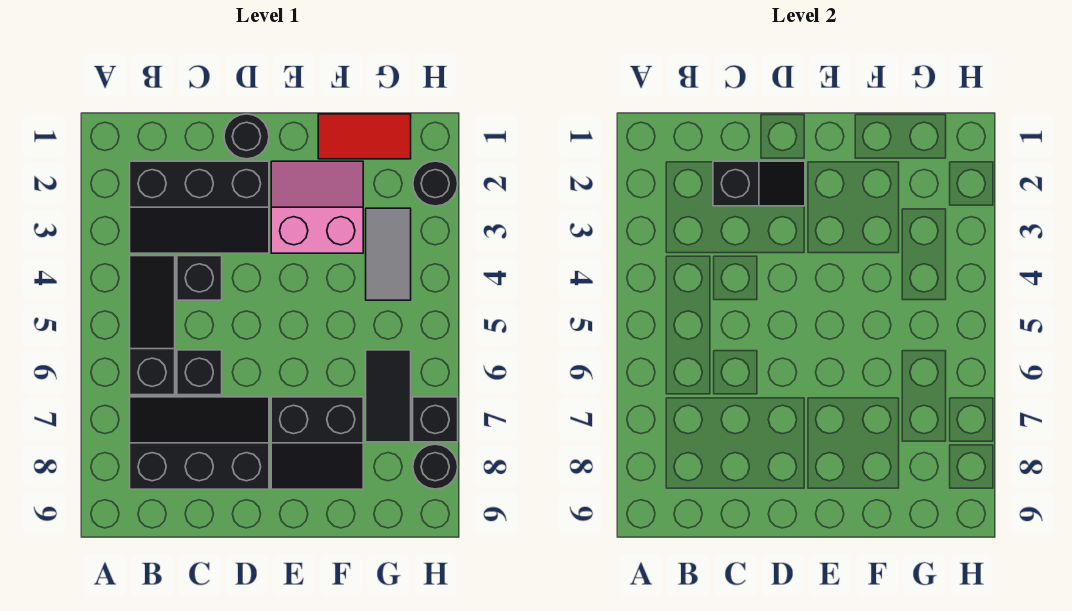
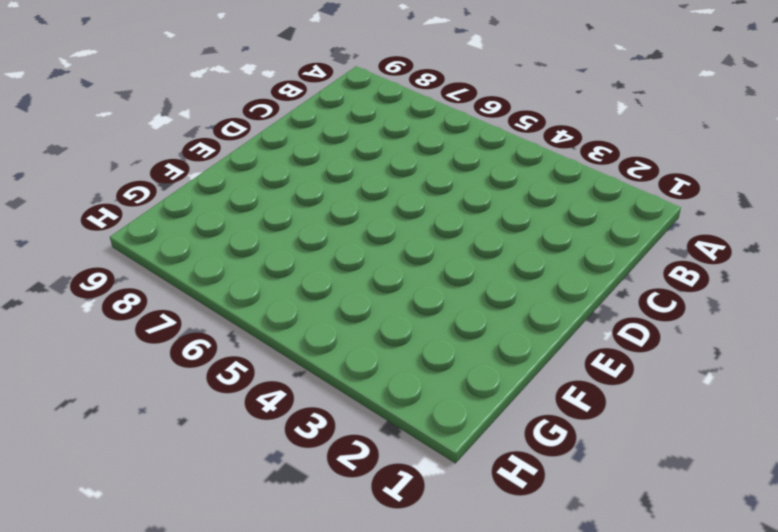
none -> black 2x3 slope [130,161,269,253]
none -> black 1x3 slope [130,256,175,395]
none -> black 2x3 slope [130,397,269,489]

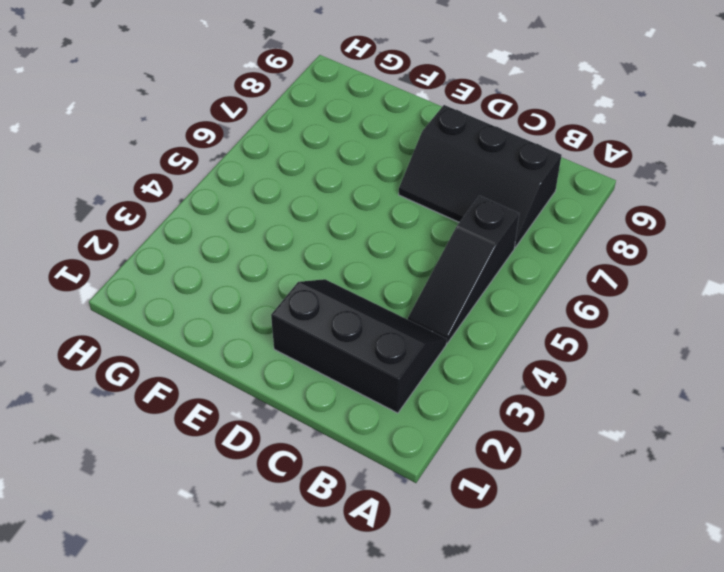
none -> black 1x1 brick [177,256,222,300]
none -> black 1x1 brick [177,350,222,395]
none -> black 1x1 round brick [224,114,269,159]

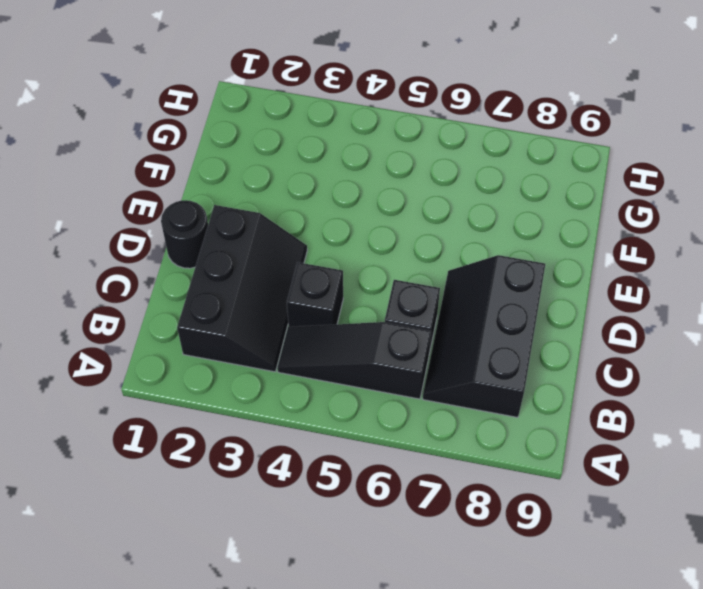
none -> pink 2x2 slope [271,161,363,253]
none -> black 2x2 slope [271,397,363,489]
none -> red 1x2 tile [318,114,411,159]

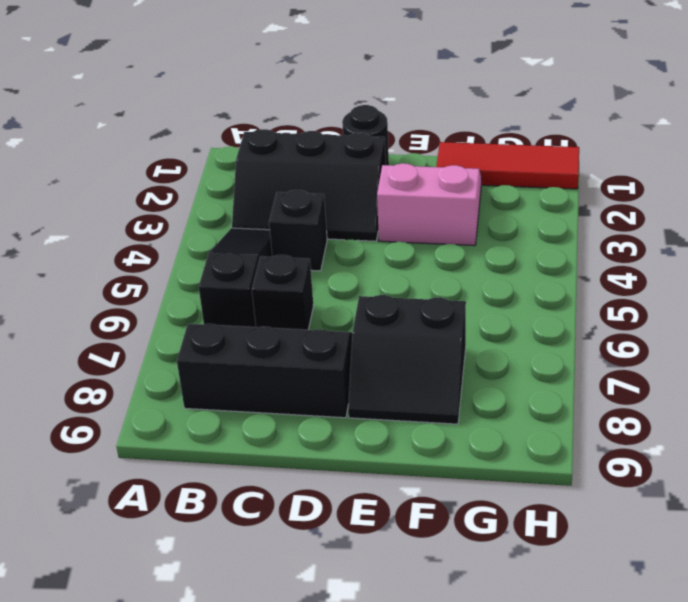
red 1x3 tile [436,142,579,189] -> red 1x2 tile [318,114,411,159]
none -> grey 1x2 tile [366,208,411,300]
none -> black 1x2 tile [366,350,411,442]
none -> black 1x1 round brick [413,161,458,206]

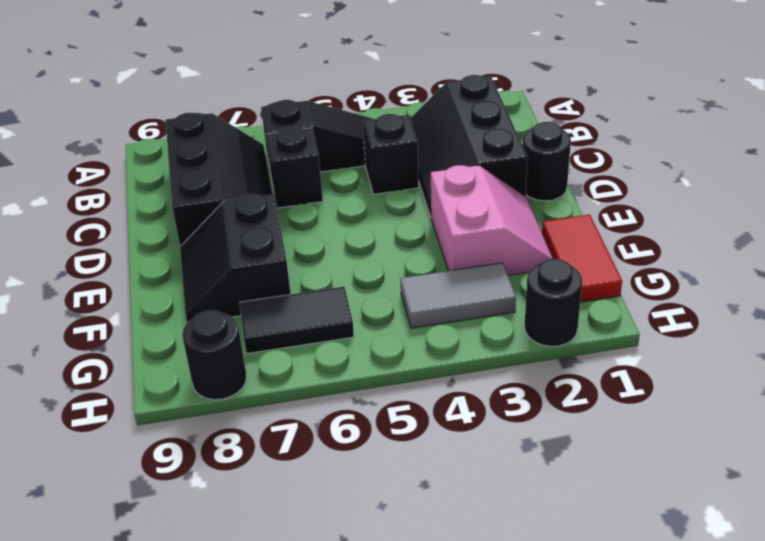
none -> black 1x1 brick [413,397,458,442]
none -> black 1x2 slope [713,161,805,206]

